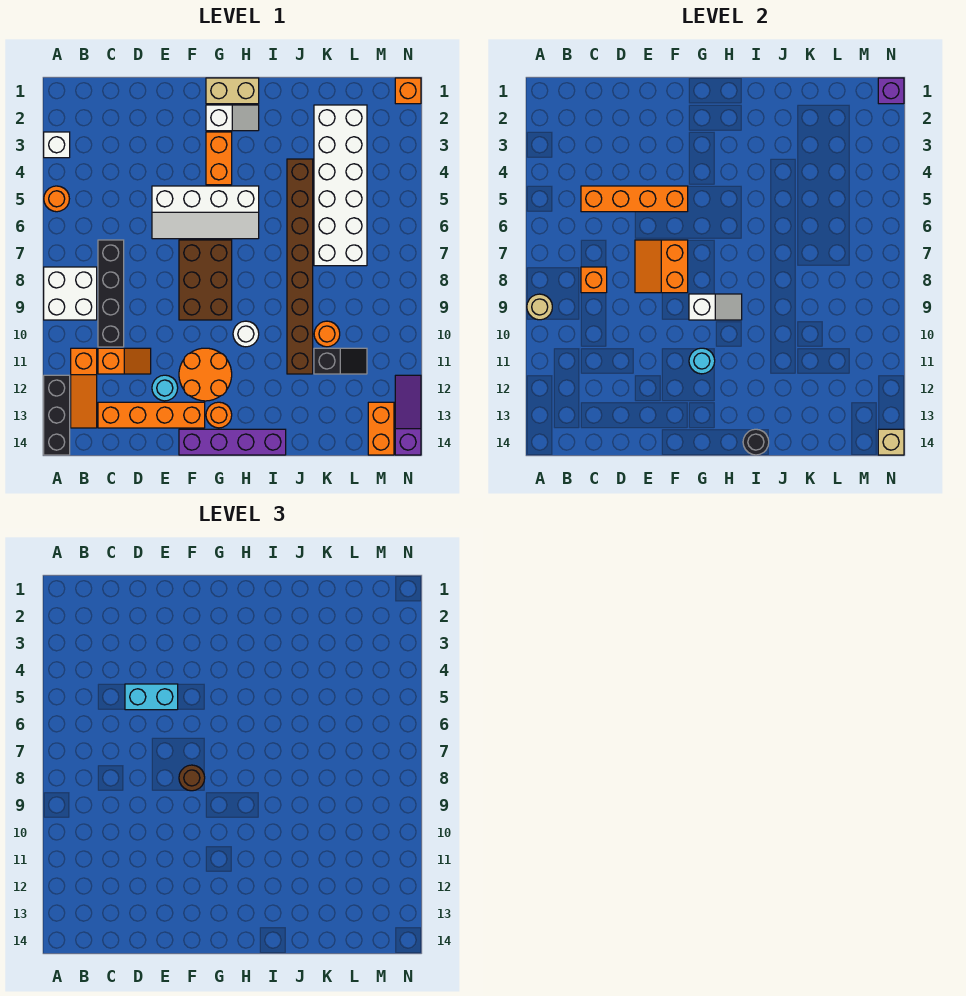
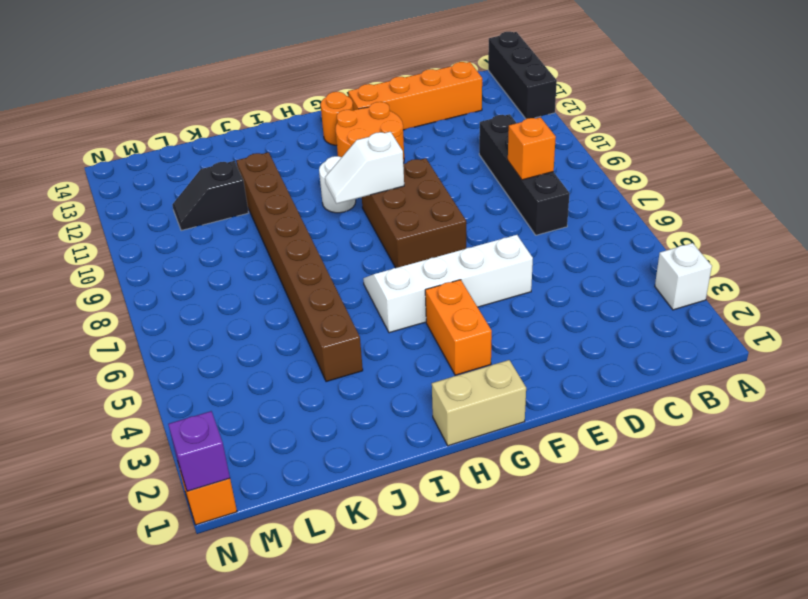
none -> orange 1x1 round brick [44,186,69,212]
none -> white 2x2 brick [44,267,97,320]
none -> orange 1x3 slope [71,348,97,428]
none -> orange 1x2 slope [98,348,151,374]

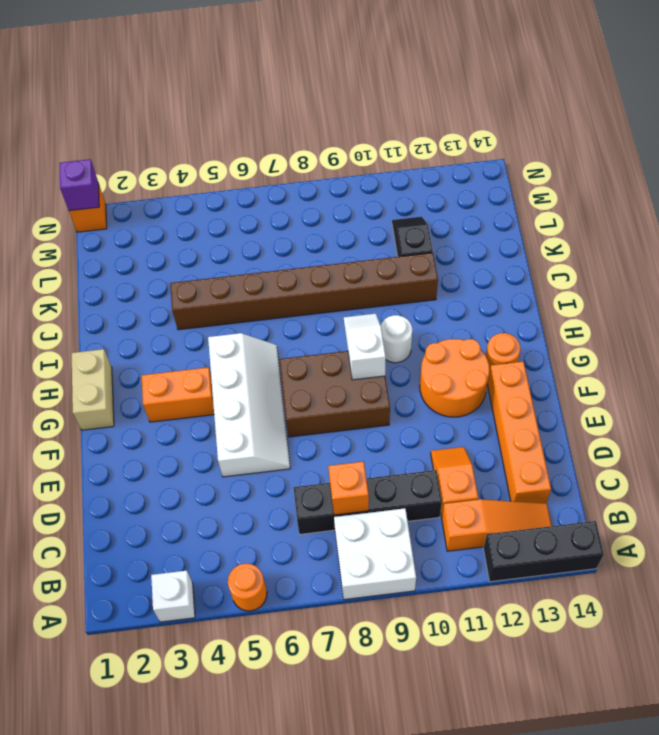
none -> cyan 1x1 round brick [152,375,178,401]
none -> purple 1x4 brick [179,429,286,455]
none -> white 1x2 slope [206,105,259,131]
none -> white 2x6 brick [314,105,367,266]

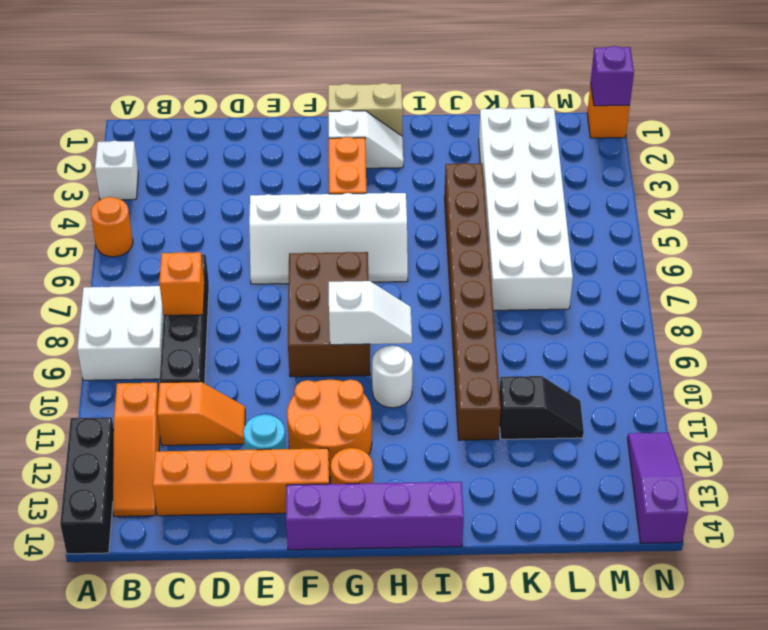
none -> orange 1x1 round brick [314,321,340,347]
none -> orange 1x2 brick [368,402,394,455]
none -> tan 1x1 round brick [527,294,552,320]
none -> orange 1x4 brick [581,186,688,212]

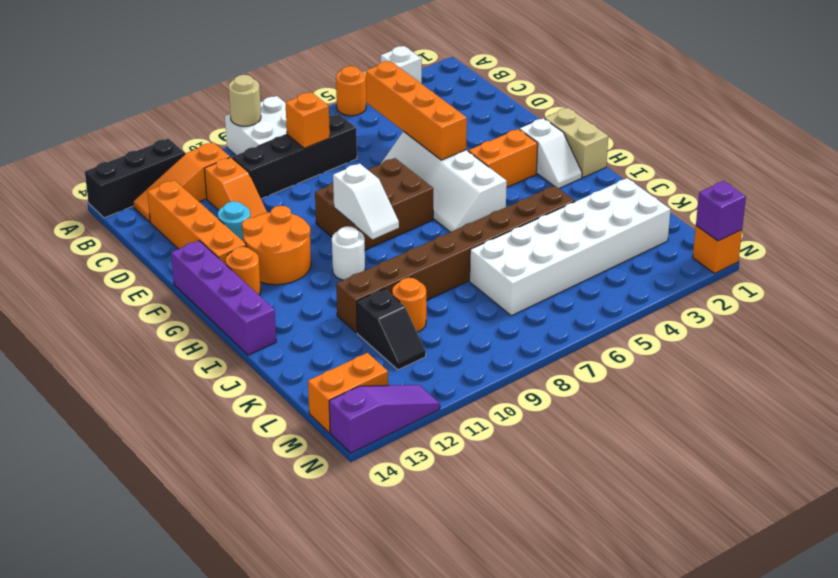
none -> orange 2x2 slope [635,240,688,293]
none -> cyan 1x1 round brick [689,348,715,374]
none -> black 1x1 round brick [743,429,769,455]
none -> tan 1x1 brick [878,429,904,455]

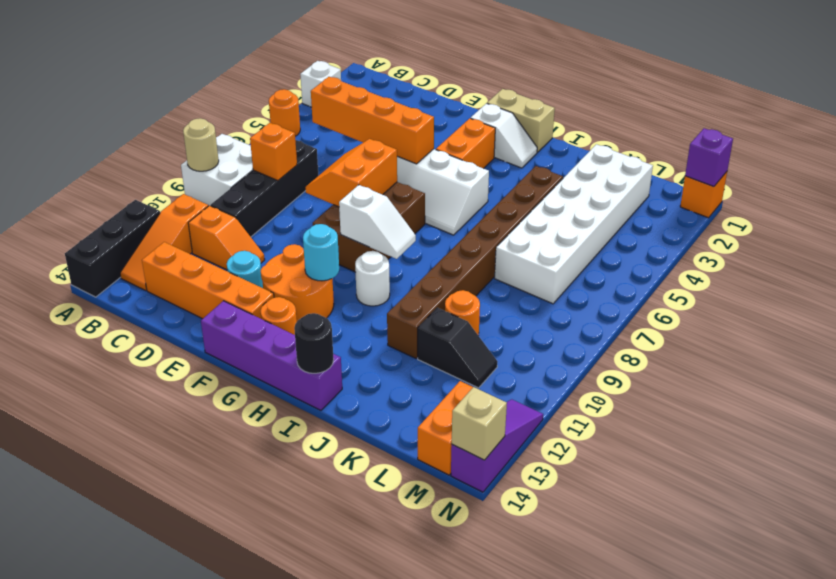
none -> cyan 1x2 brick [125,684,178,710]
none -> brown 1x1 round brick [179,765,205,791]

